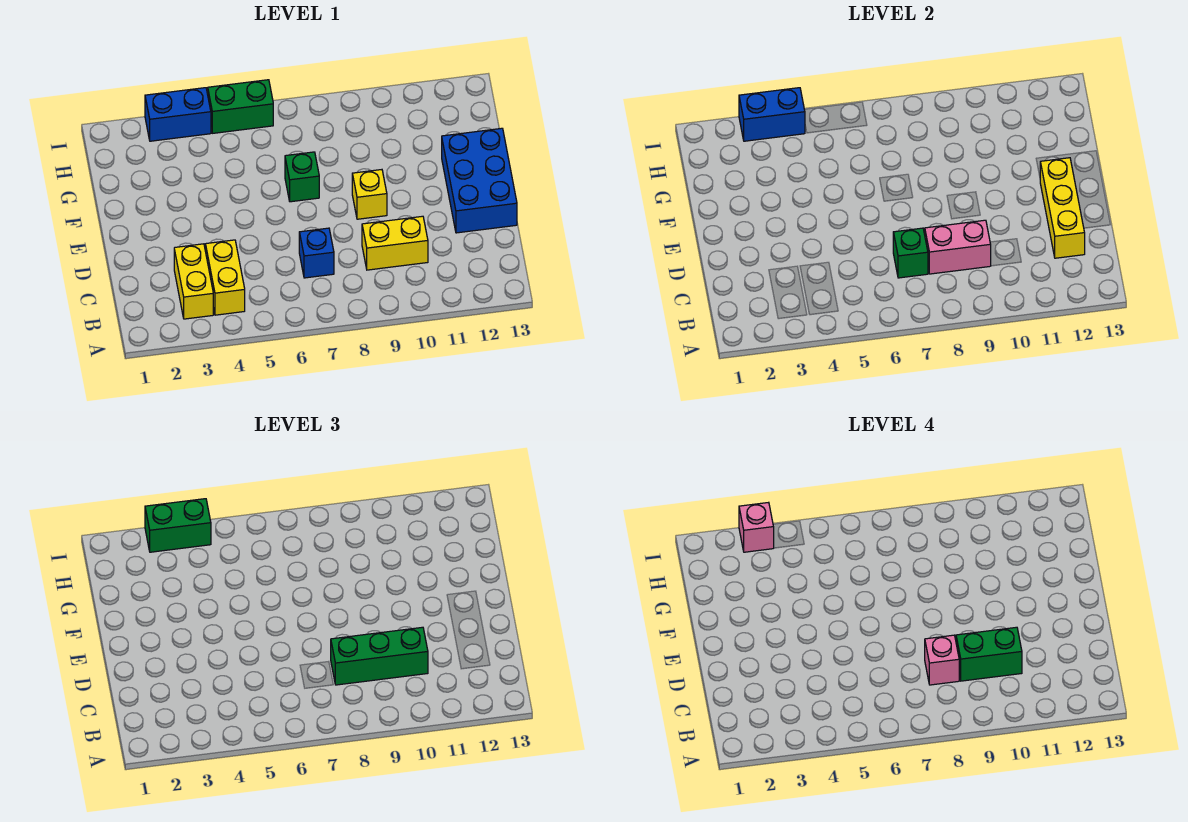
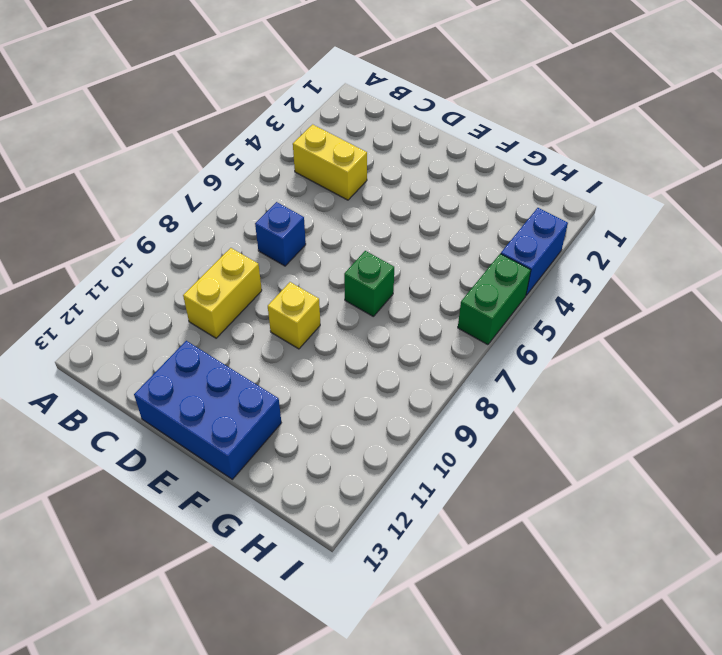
none -> yellow 1x2 brick [174,244,213,319]
none -> green 1x1 brick [893,228,928,278]
none -> pink 1x2 brick [925,220,991,274]

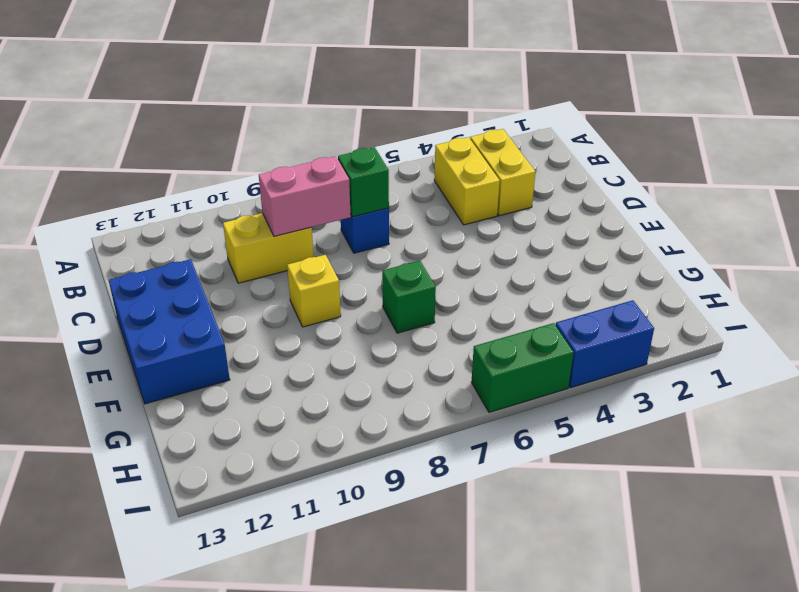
none -> yellow 1x3 brick [1040,158,1085,258]
none -> blue 1x2 brick [739,88,805,141]
none -> green 1x3 brick [331,627,428,685]

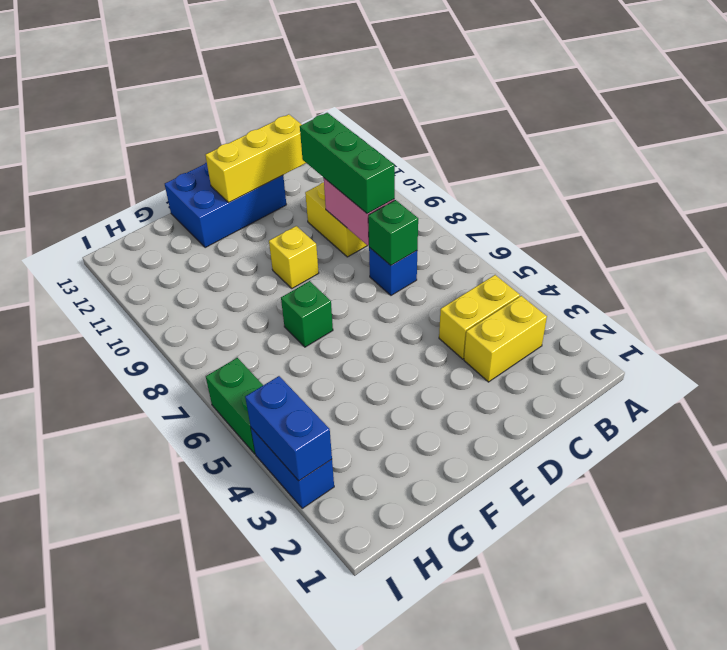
none -> green 1x2 brick [145,499,211,552]
none -> pink 1x1 brick [925,635,959,685]
none -> green 1x2 brick [956,627,1022,681]

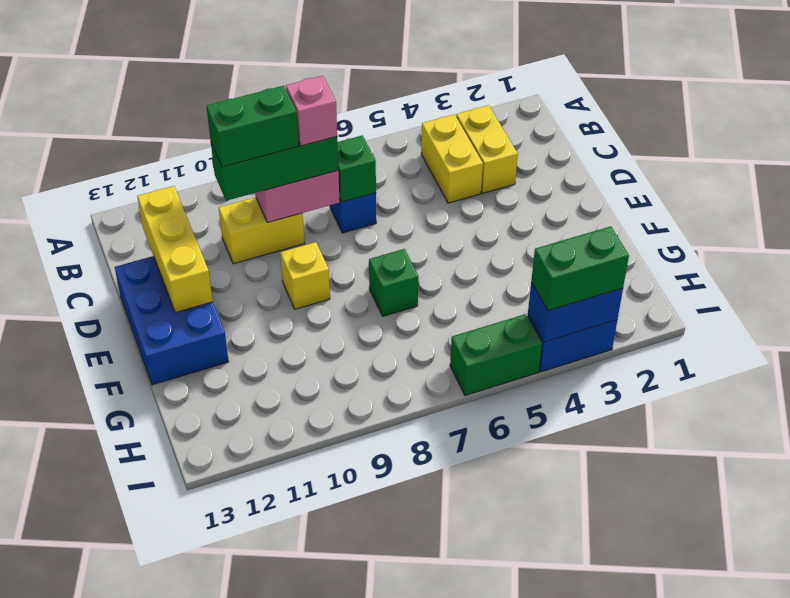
none -> pink 1x1 brick [739,502,774,552]

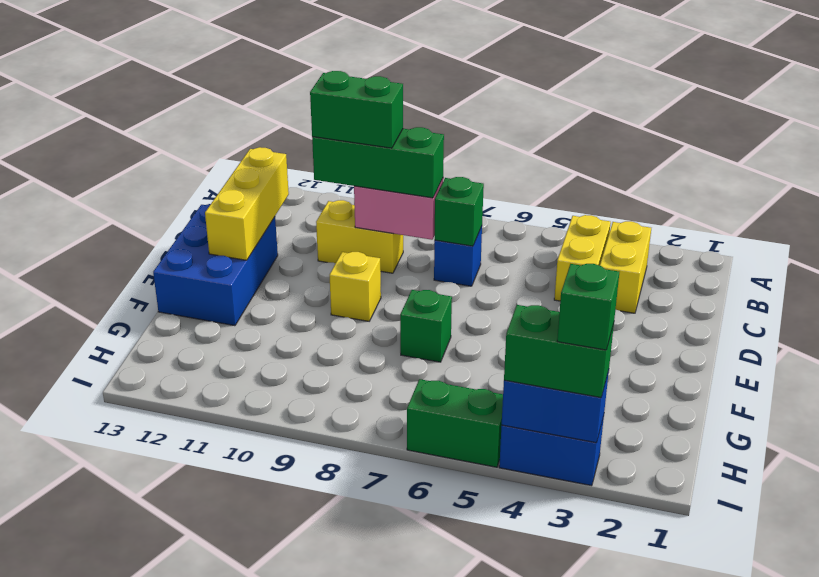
green 1x1 brick [557,264,619,350] -> pink 1x1 brick [739,502,774,552]
none -> pink 1x1 brick [925,635,959,685]

